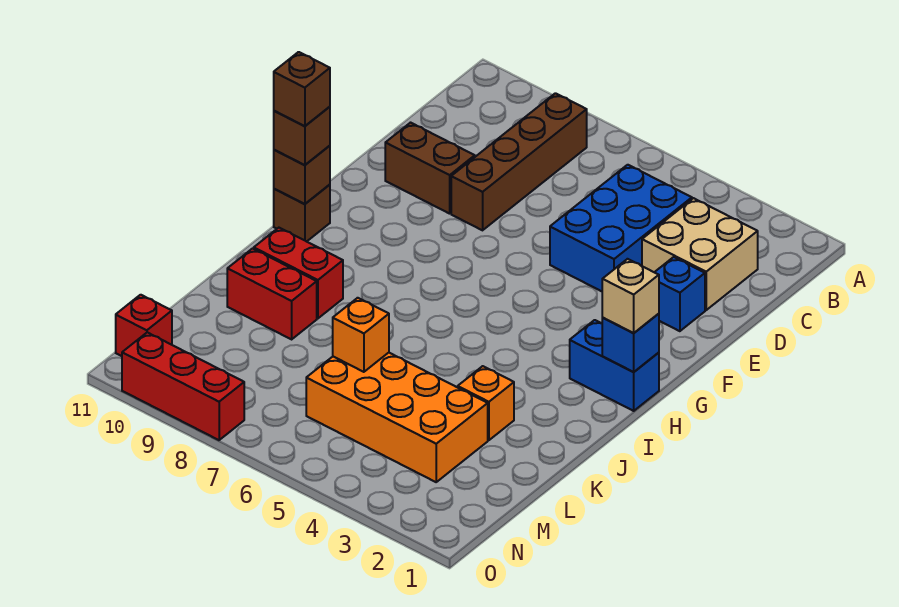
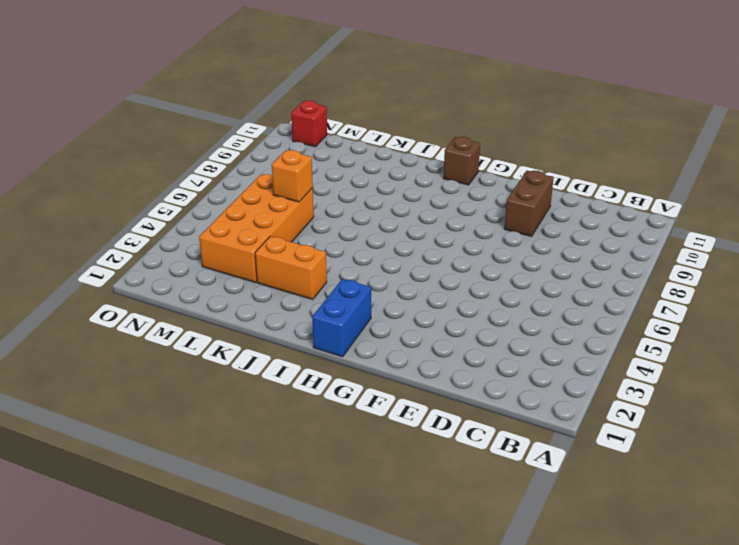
orange 1x2 brick [255,236,327,300] -> orange 1x1 brick [458,366,514,440]
none -> brown 1x4 brick [451,93,587,230]
none -> tan 2x2 brick [642,198,758,310]
none -> blue 2x3 brick [550,165,692,291]

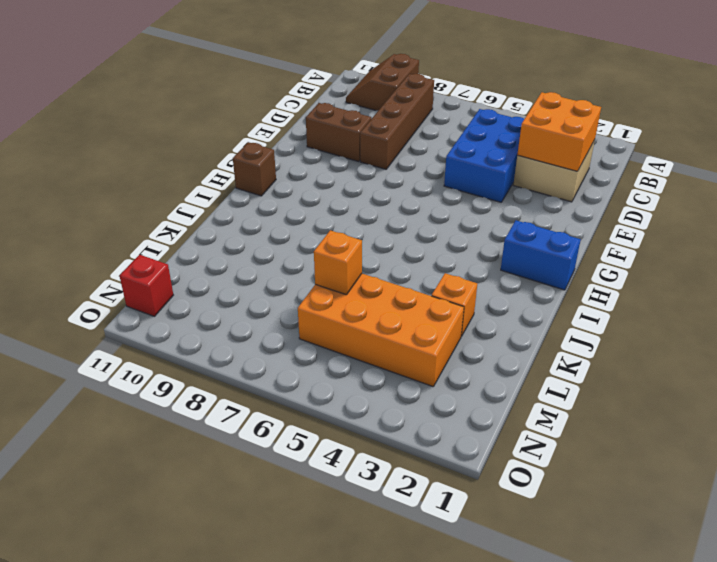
brown 2x2 slope [346,54,419,111] -> none
orange 2x2 brick [517,92,601,171] -> none
none -> blue 1x1 brick [654,257,705,331]
none -> red 1x2 brick [254,228,343,318]
none -> red 1x2 brick [227,249,317,339]

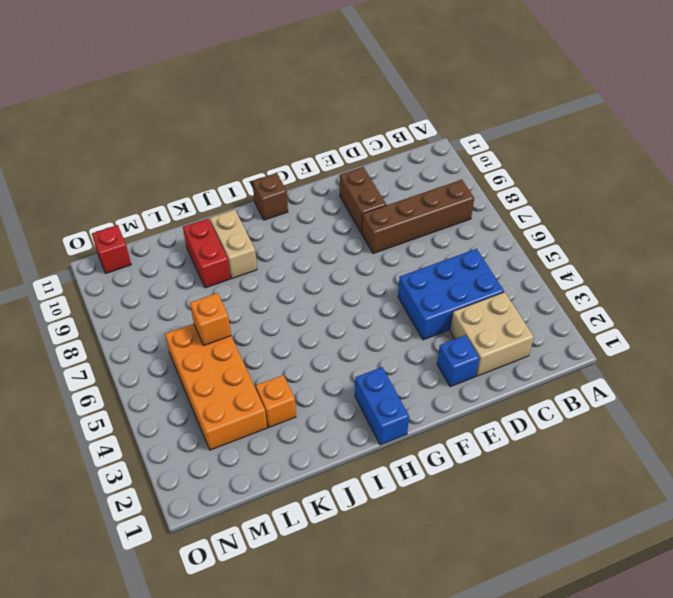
tan 1x2 brick [210,210,257,279] -> red 1x2 brick [254,228,343,318]
none -> red 1x3 brick [122,332,244,440]
none -> blue 1x1 brick [602,314,659,372]
none -> brown 1x1 brick [274,146,330,204]

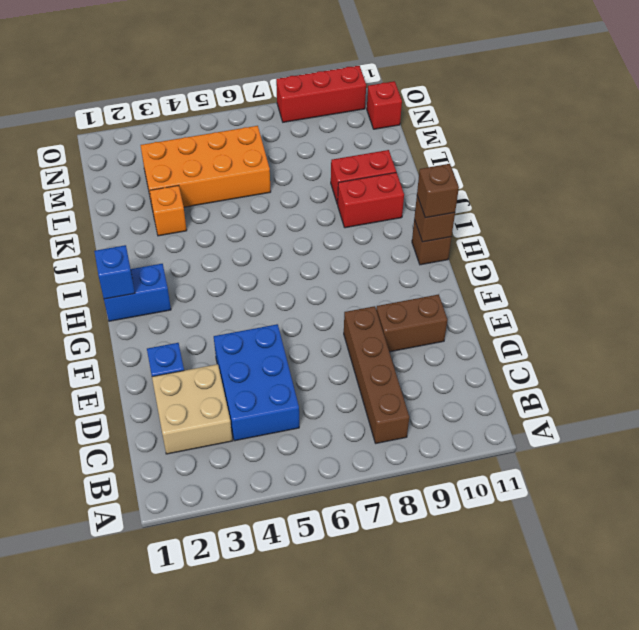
none -> orange 1x1 brick [333,298,389,372]
none -> tan 1x1 brick [602,259,659,333]
none -> brown 1x1 brick [274,52,330,126]

